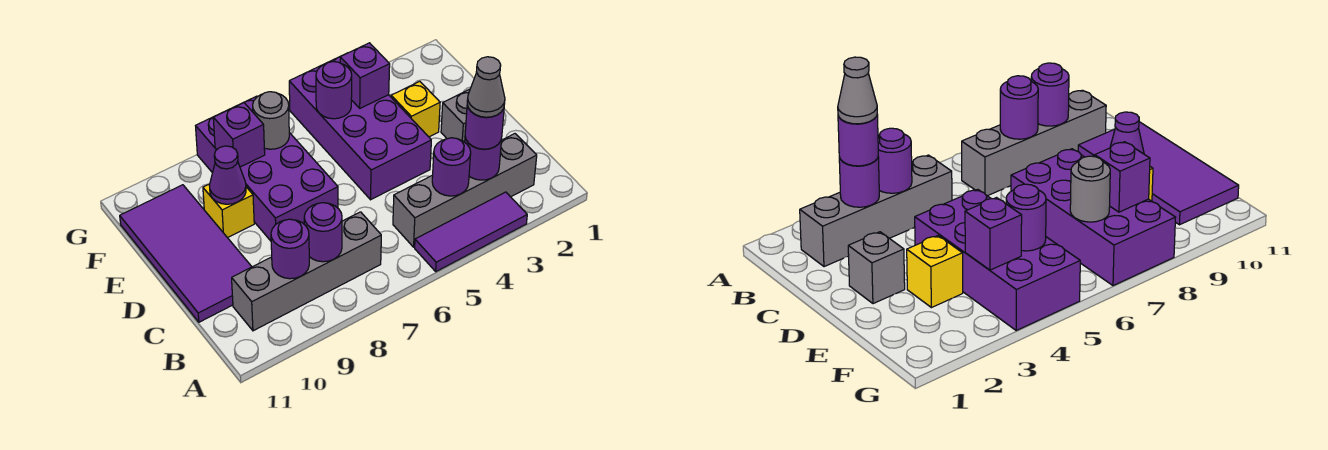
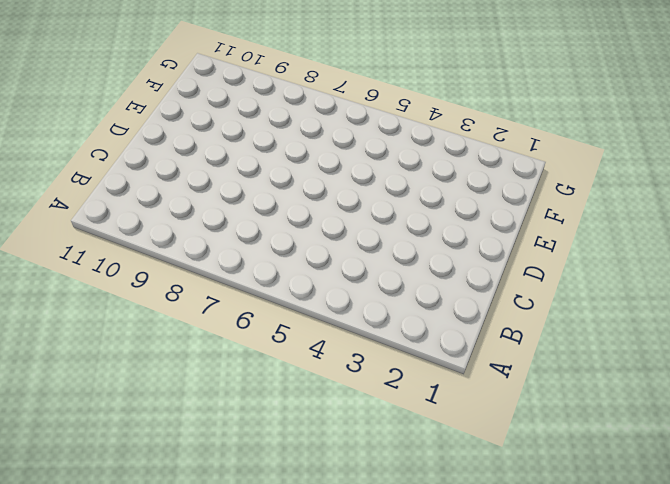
none -> purple 1x3 tile [415,192,527,271]
none -> grey 1x4 brick [393,134,537,247]
none -> grey 1x4 brick [232,212,381,331]

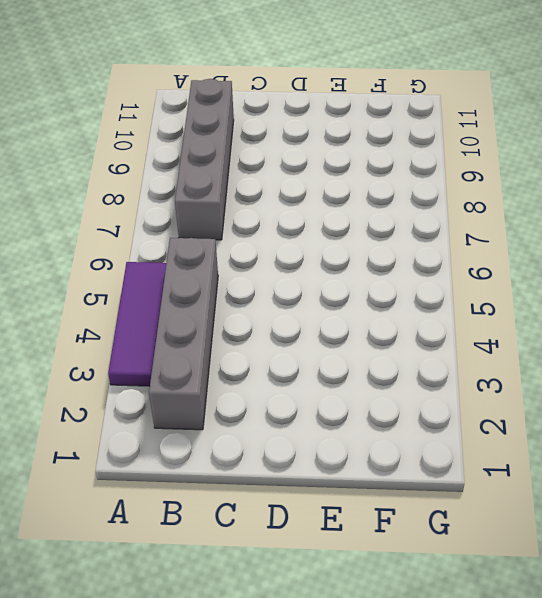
none -> purple 2x4 tile [120,185,252,322]
none -> grey 1x1 brick [441,89,470,142]
none -> purple 2x4 brick [289,56,431,200]

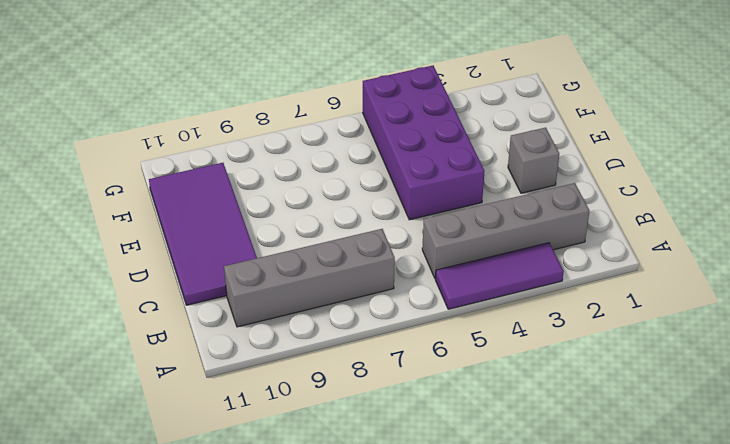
none -> purple 2x4 brick [196,96,338,241]
none -> yellow 1x1 brick [391,81,440,137]
none -> yellow 1x1 brick [203,184,254,238]

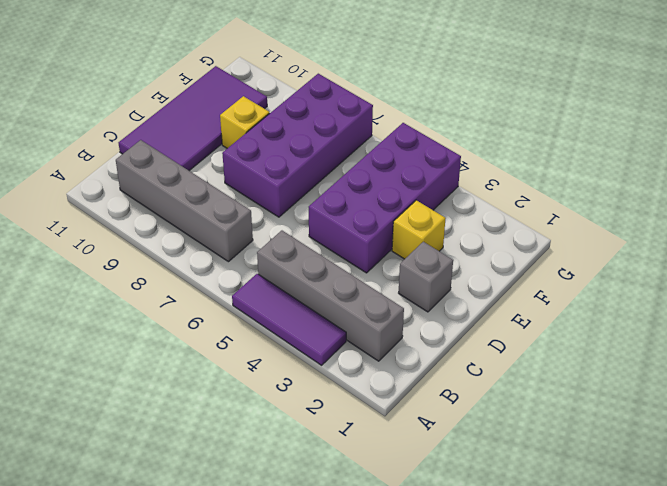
none -> purple 1x1 round brick [465,137,502,180]
none -> purple 1x1 round brick [432,138,471,196]
none -> purple 1x1 round brick [304,203,342,262]

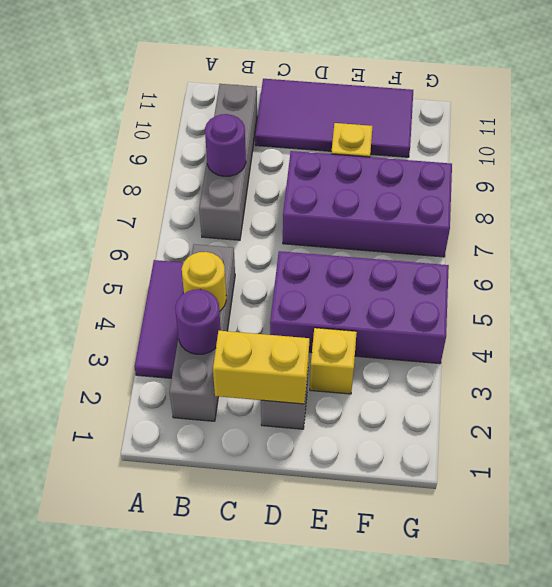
yellow 1x1 round brick [182,252,226,311] -> purple 1x1 round brick [432,138,471,196]
yellow 1x2 brick [213,331,309,404] -> none
none -> purple 1x1 round brick [271,219,309,279]
none -> purple 1x1 cone [209,146,246,204]
none -> purple 1x1 brick [340,43,390,108]

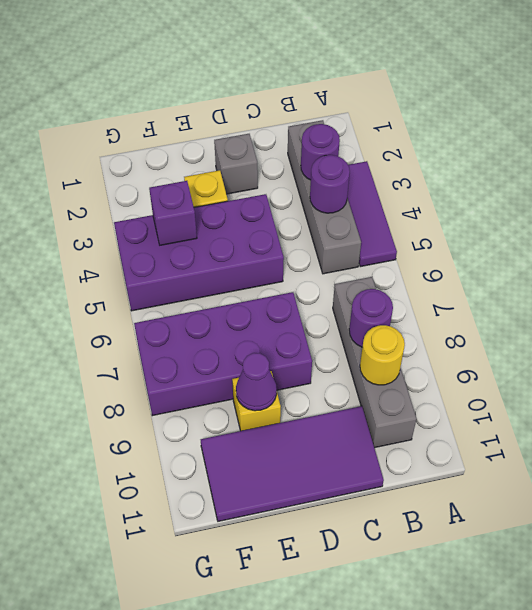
yellow 1x1 round brick [360,325,405,385] -> purple 1x1 round brick [271,219,309,279]
none -> purple 1x1 round brick [316,62,352,119]
none -> grey 1x1 round brick [253,92,289,149]
none -> purple 1x1 brick [213,103,265,167]

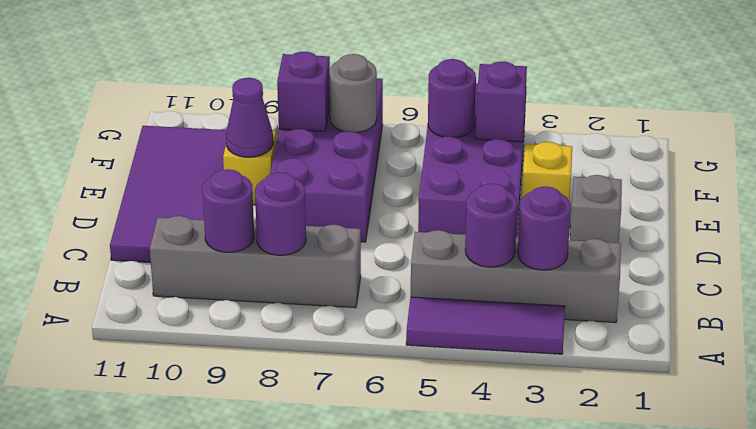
none -> purple 1x1 round brick [465,105,504,149]
none -> grey 1x1 cone [467,57,505,117]

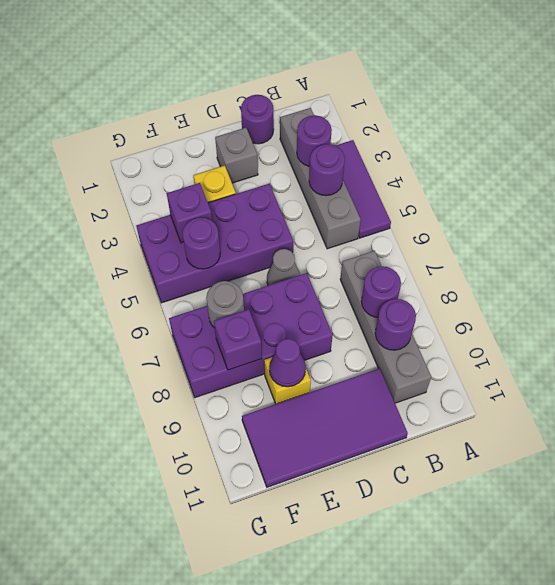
purple 1x1 round brick [241,95,274,144] -> purple 1x1 round brick moved to [465,105,504,149]
grey 1x1 cone [267,249,300,285] -> grey 1x1 cone moved to [467,57,505,117]

